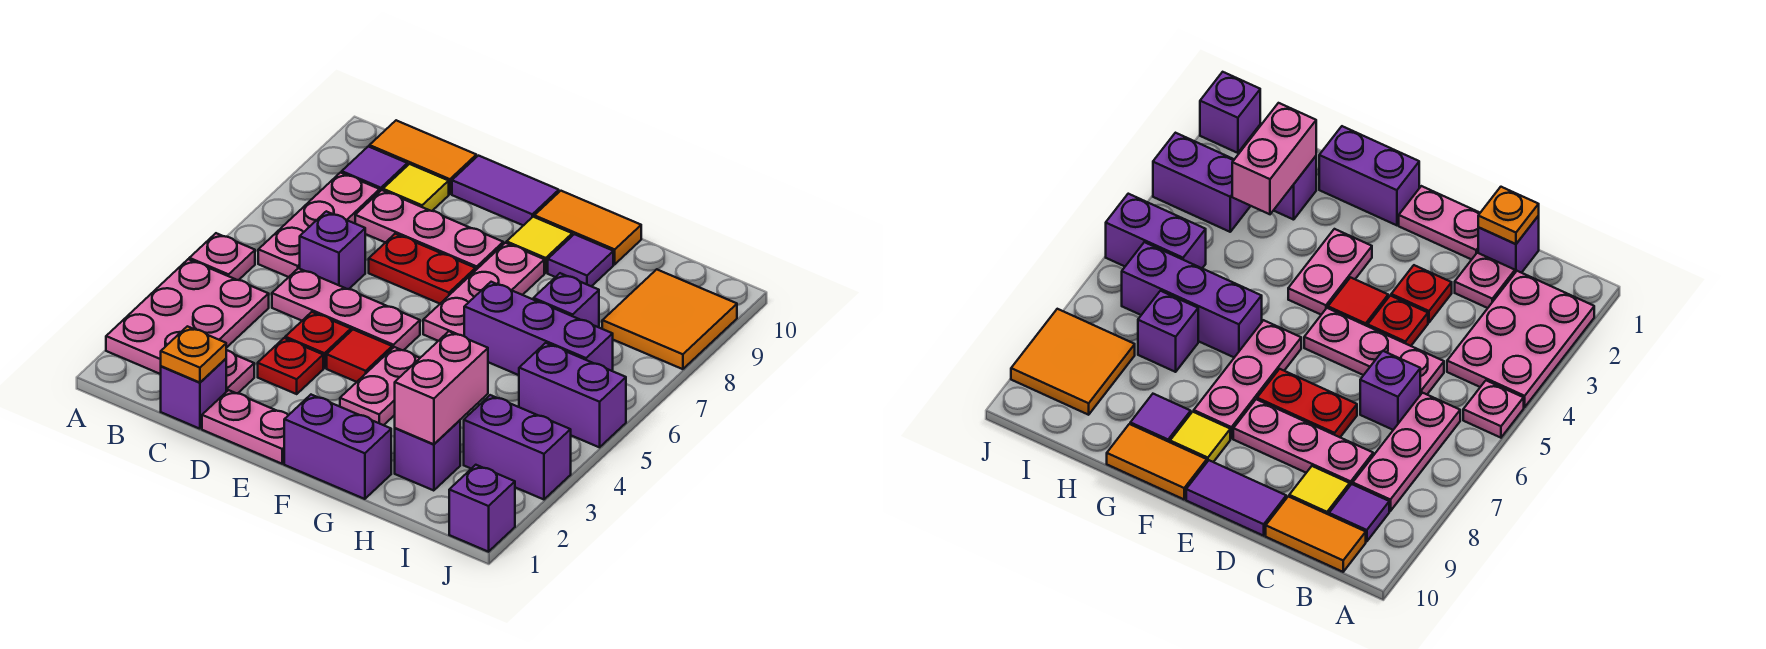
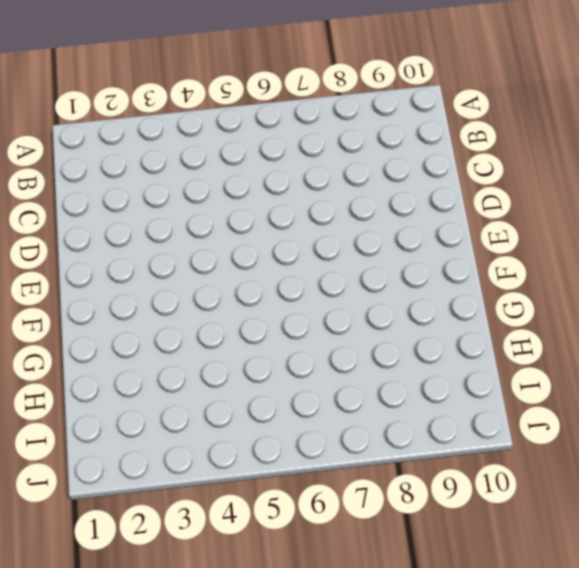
none -> pink 2x3 plate [106,259,269,374]
none -> pink 1x1 plate [189,233,255,280]
none -> pink 1x3 plate [258,172,380,277]
none -> purple 1x1 tile [342,146,407,191]

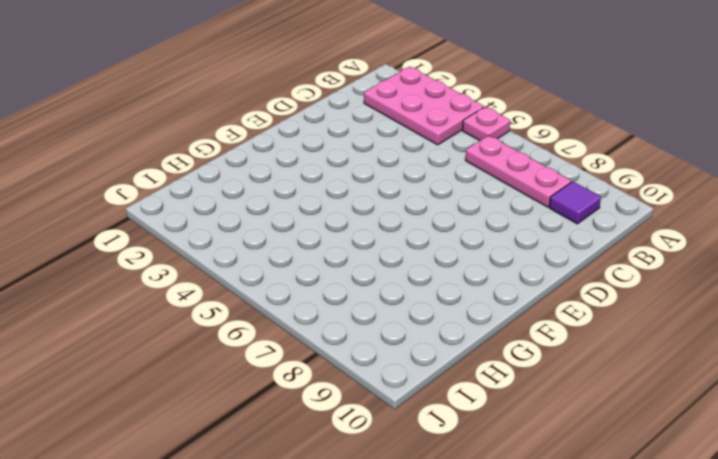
none -> orange 1x2 tile [370,120,476,194]
none -> purple 1x1 brick [161,359,226,429]
none -> pink 1x1 plate [226,350,254,393]
none -> pink 1x3 plate [272,268,420,350]

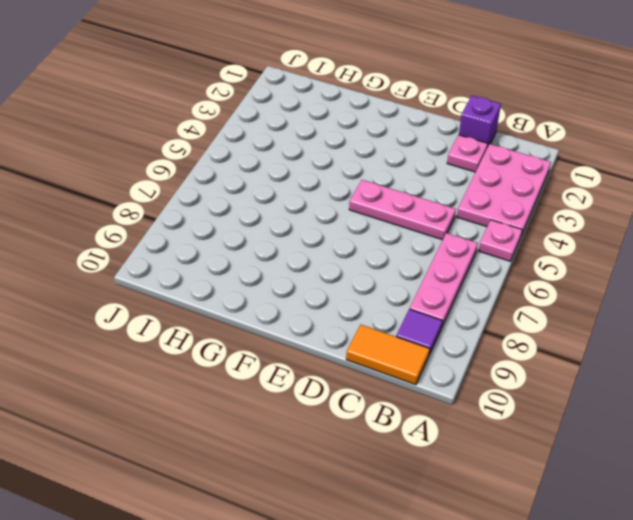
none -> purple 1x1 brick [300,211,365,289]
none -> pink 1x3 plate [355,190,503,270]
none -> yellow 1x1 tile [383,164,449,211]
none -> pink 1x2 plate [202,390,288,464]

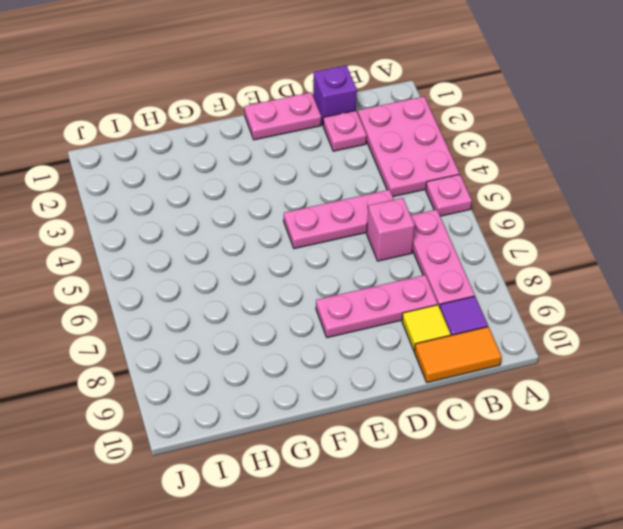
pink 1x1 brick [367,198,415,261] -> purple 1x1 brick [300,211,365,289]
none -> red 1x1 plate [258,338,323,394]
none -> red 1x1 plate [285,312,351,368]
none -> red 1x2 plate [369,234,476,304]
none -> purple 1x2 tile [452,156,559,226]

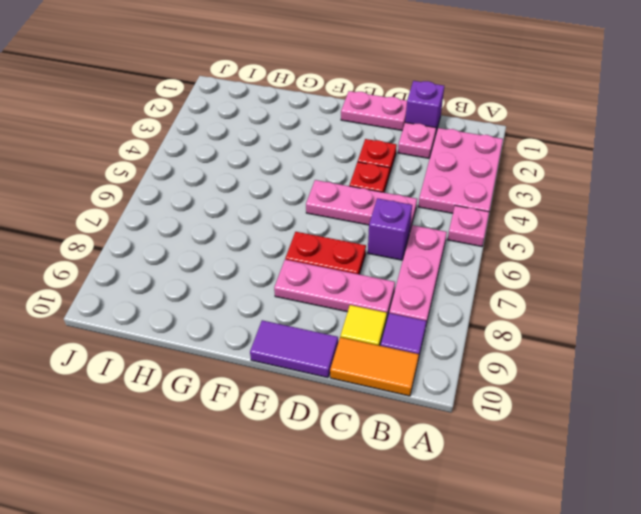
none -> red 1x1 tile [327,330,392,382]
none -> purple 1x2 brick [284,395,391,499]
none -> pink 1x2 plate [340,347,420,425]
none -> pink 1x3 plate [423,243,544,341]

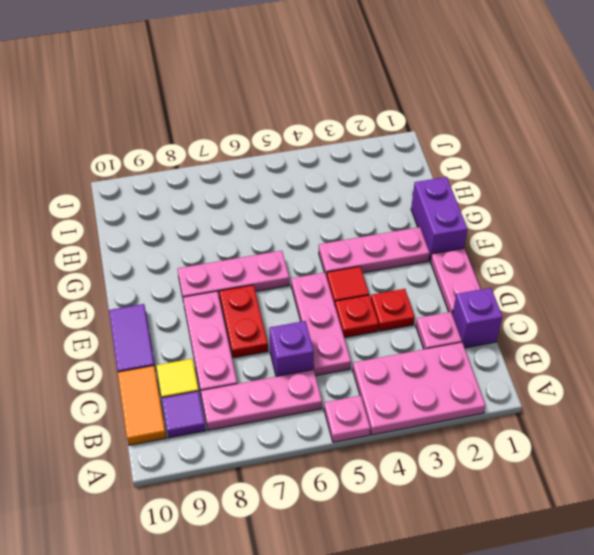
pink 1x3 plate [319,227,430,277] -> pink 1x2 plate [340,347,420,425]
none -> yellow 1x1 tile [507,217,572,273]
none -> orange 1x2 tile [534,191,641,264]
none -> purple 1x3 brick [464,282,613,375]
none -> purple 1x1 tile [548,234,613,286]

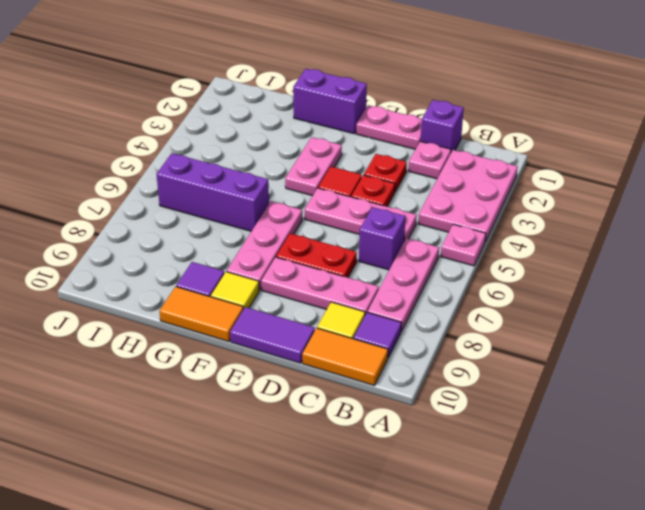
none -> purple 1x1 brick [395,420,460,491]
none -> purple 1x1 brick [533,273,599,327]
none -> purple 1x2 brick [464,395,571,499]
none -> purple 1x2 brick [519,343,626,447]

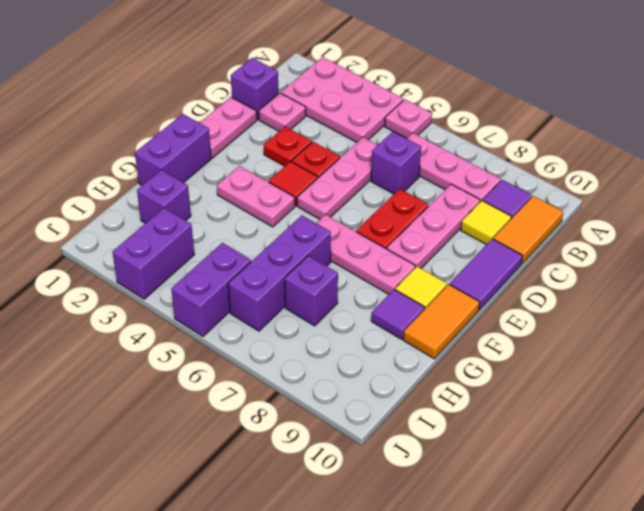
none -> orange 2x2 tile [602,269,737,369]
none -> purple 1x1 brick [449,465,515,552]
none -> orange 1x1 plate [161,326,226,382]
none -> pink 1x2 brick [395,331,488,444]

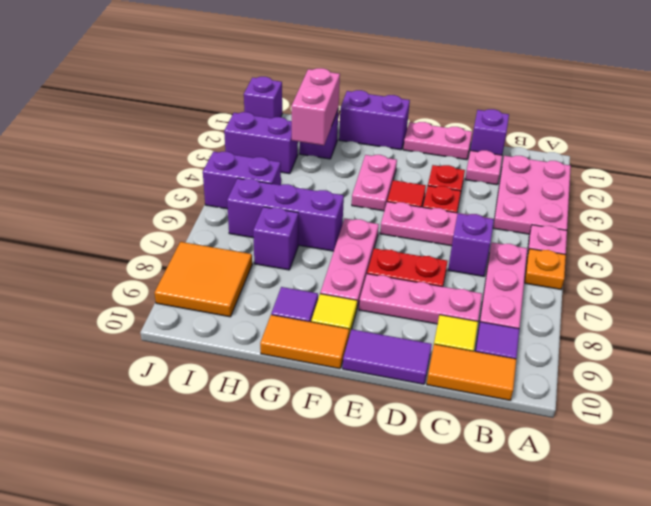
orange 1x1 plate [525,249,566,289] -> orange 1x1 plate moved to [161,326,226,382]

